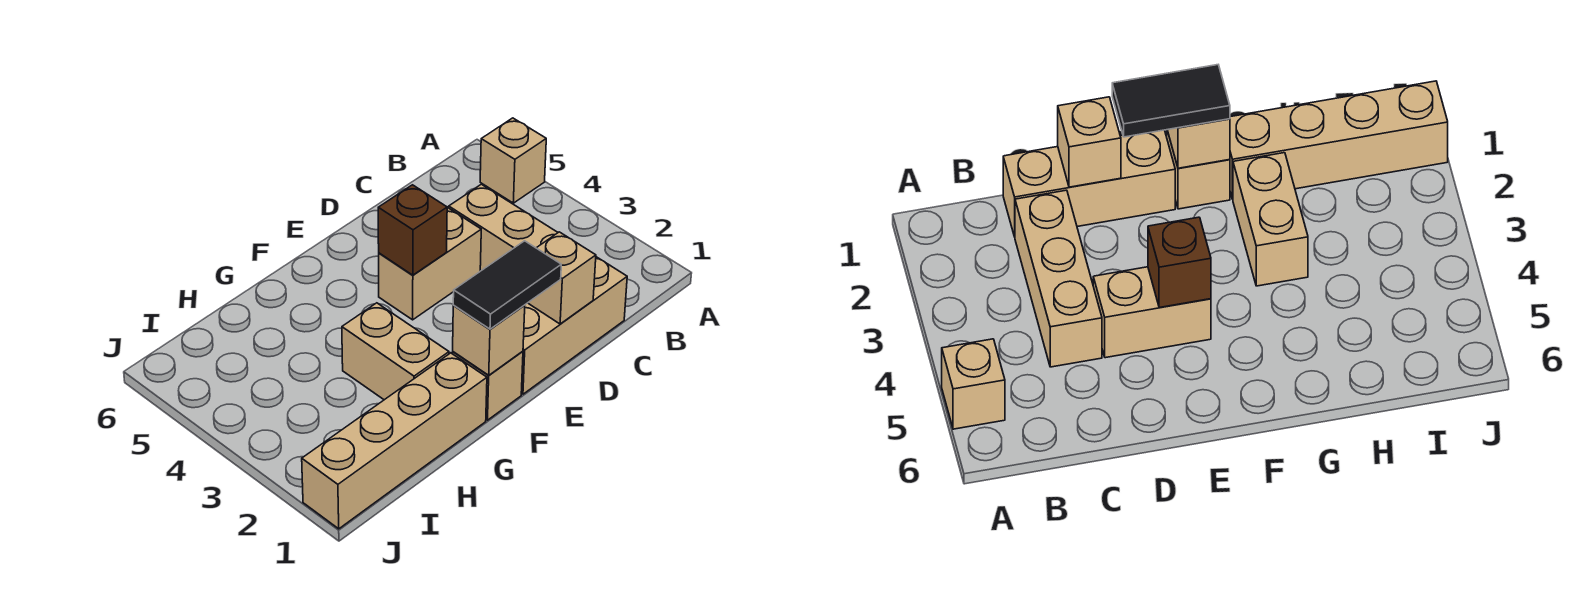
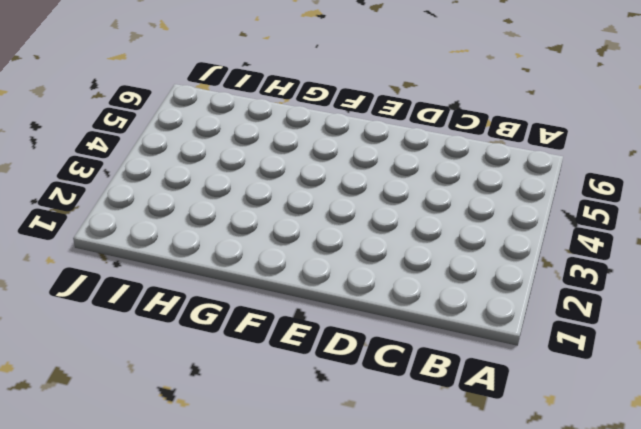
none -> tan 1x1 brick [480,118,546,203]
none -> tan 1x3 brick [521,257,627,394]

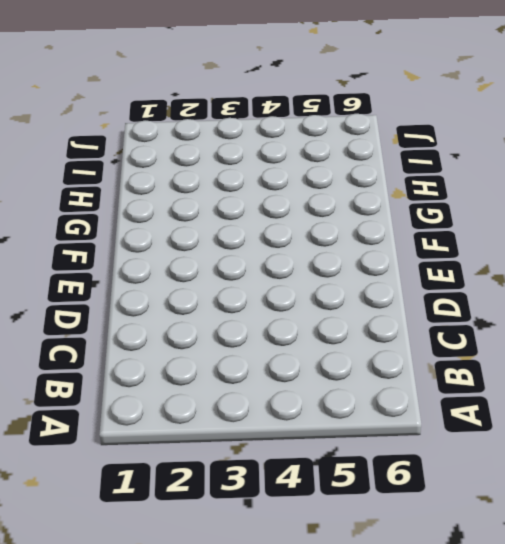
none -> tan 1x1 brick [480,118,546,203]
none -> tan 1x3 brick [521,257,627,394]

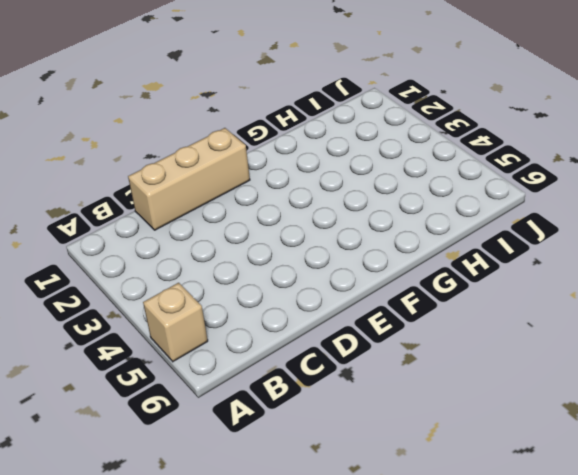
none -> tan 1x3 brick [449,184,558,271]
none -> tan 1x2 brick [379,207,481,320]

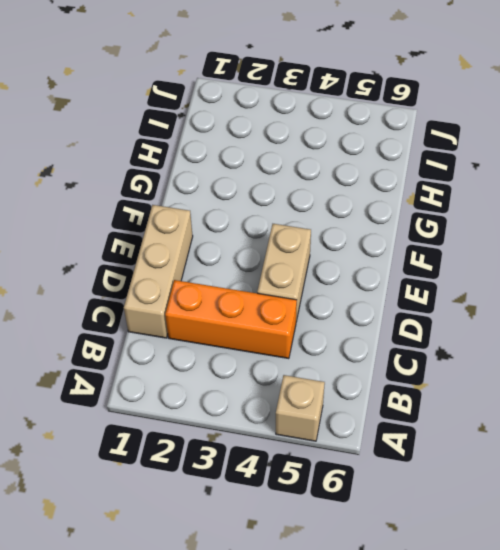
orange 1x3 brick [165,280,297,359] -> tan 1x3 brick [449,184,558,271]
none -> tan 1x1 brick [453,351,523,420]
none -> tan 1x4 brick [302,353,487,529]

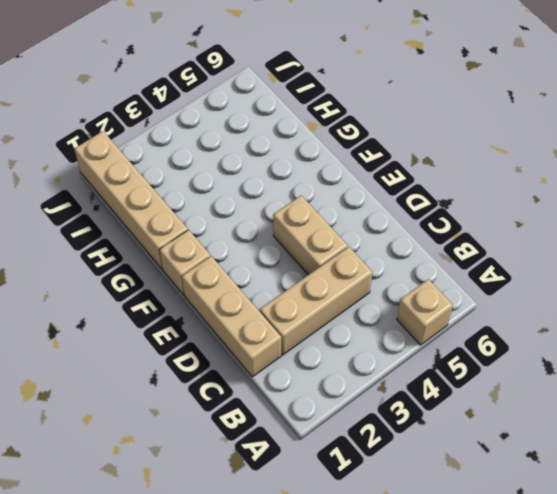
none -> tan 1x2 brick [342,303,449,400]
none -> tan 1x1 brick [528,232,596,324]

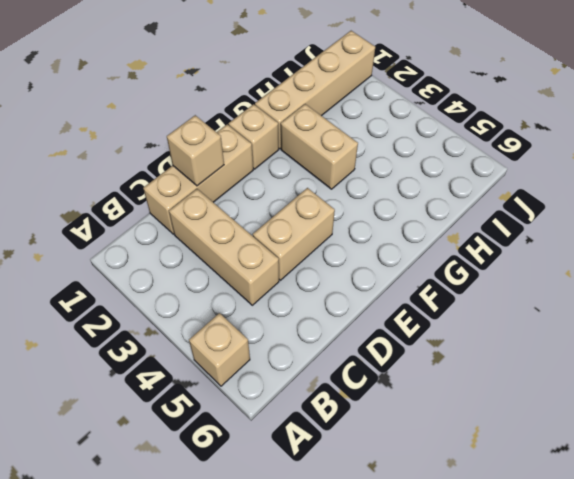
none -> brown 1x1 brick [378,185,447,275]
none -> tan 1x1 brick [453,305,525,375]

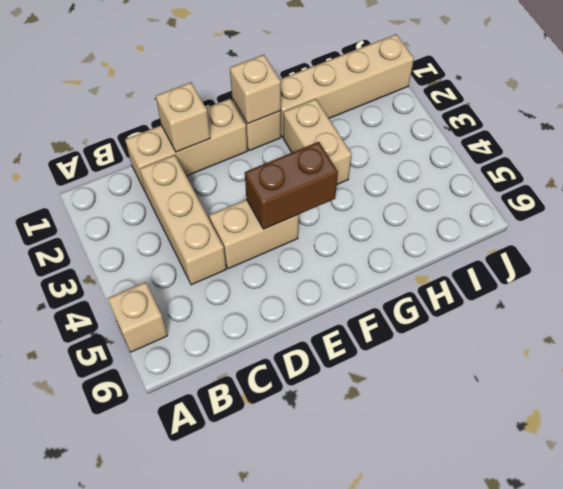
brown 1x2 brick [245,142,338,229] -> brown 1x1 brick [378,185,447,275]
none -> black 1x2 tile [453,241,561,329]

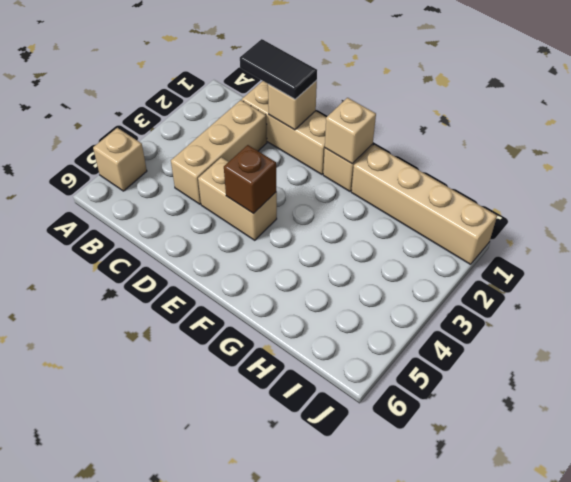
black 1x2 tile [240,39,317,99] -> black 1x2 tile moved to [453,241,561,329]
none -> tan 1x2 brick [342,303,449,400]

